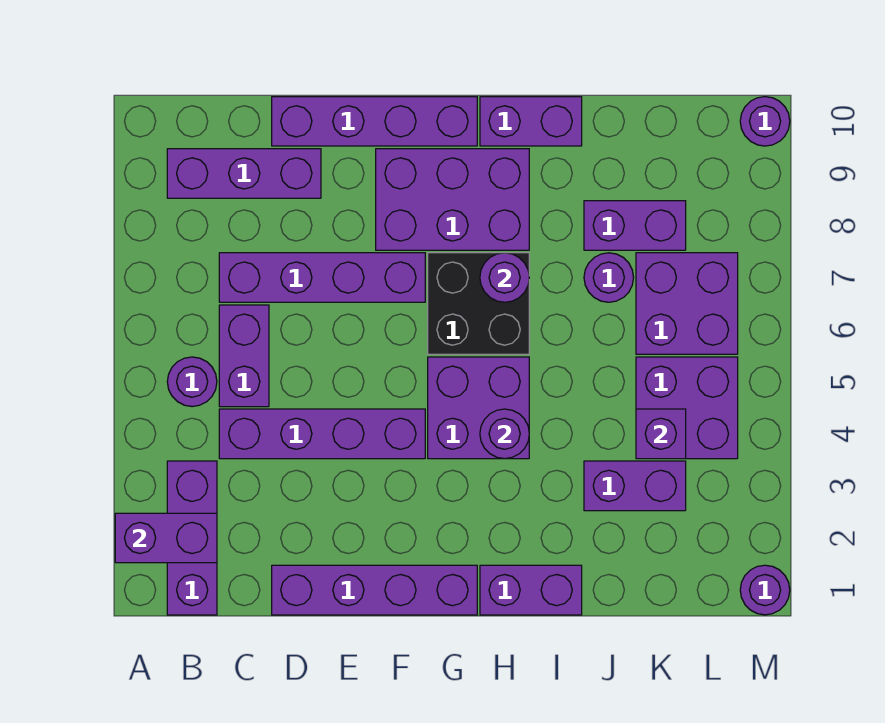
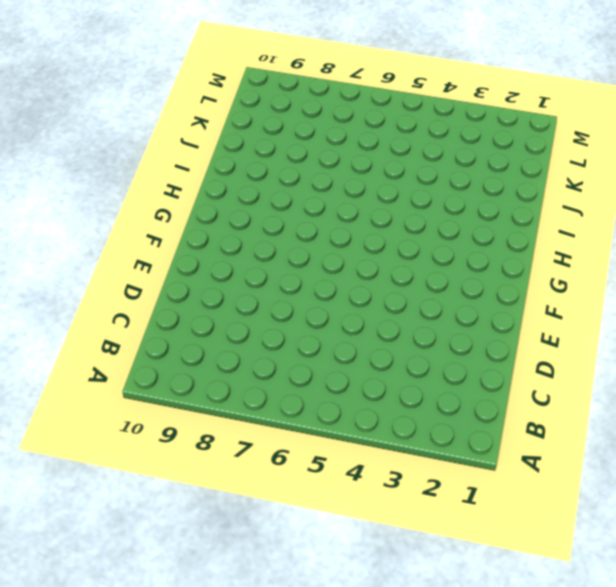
none -> purple 1x3 brick [167,461,217,615]
none -> purple 1x1 round brick [167,357,217,407]
none -> purple 1x3 brick [167,149,321,198]

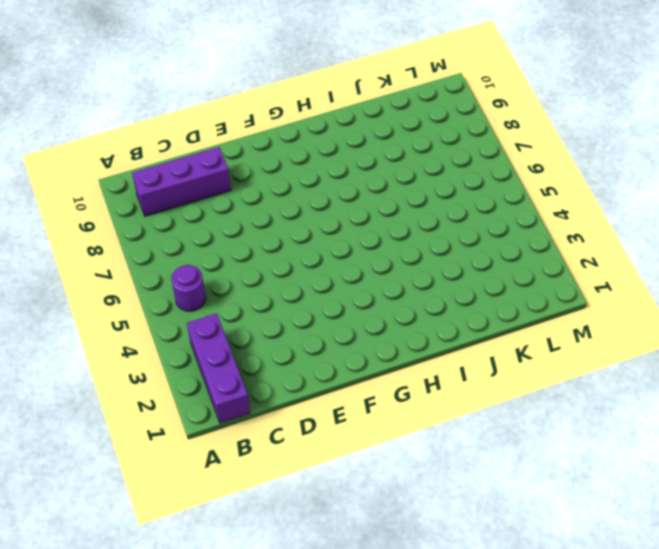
none -> purple 1x4 brick [219,409,425,459]
none -> purple 1x2 brick [219,305,269,407]
none -> purple 1x4 brick [219,253,425,302]

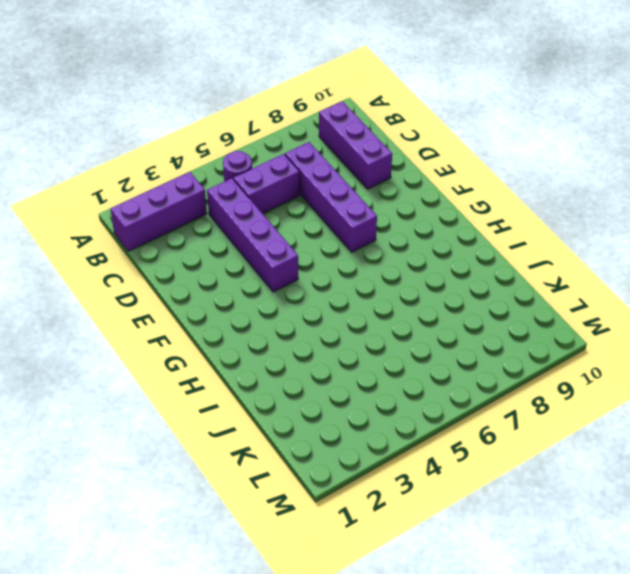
none -> purple 1x4 brick [272,565,477,615]
none -> purple 1x4 brick [272,97,477,146]
none -> purple 2x3 brick [376,149,529,250]

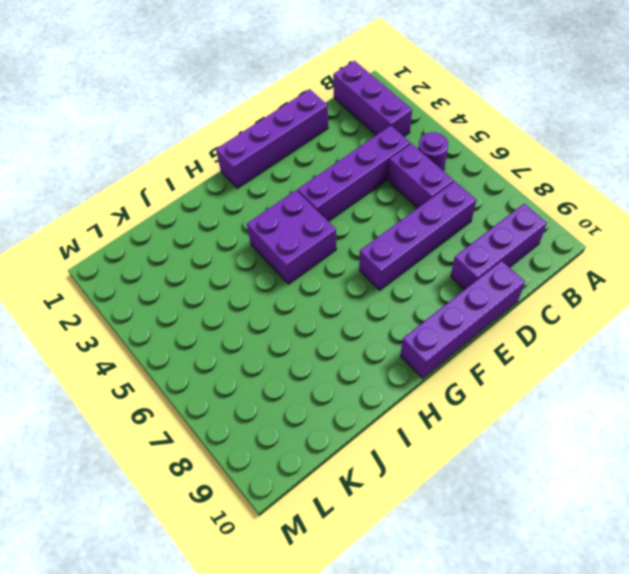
none -> purple 2x3 brick [376,149,529,250]
none -> black 2x2 brick [428,253,529,354]
none -> purple 1x2 brick [480,565,582,615]

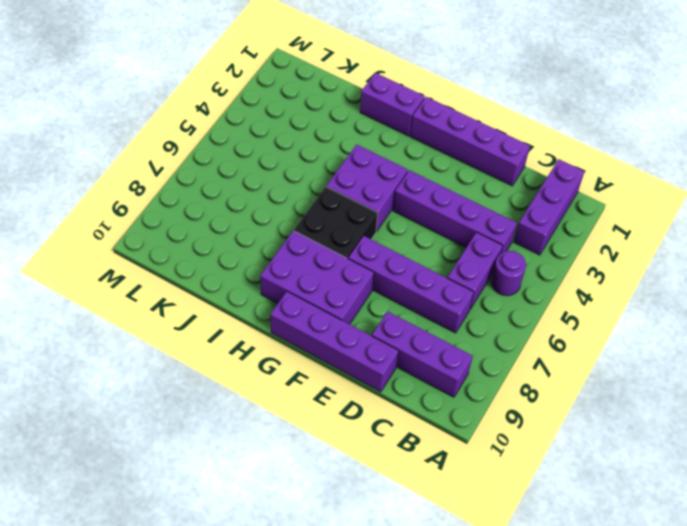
none -> purple 1x2 brick [480,97,582,146]
none -> purple 1x2 brick [584,461,686,511]
none -> purple 1x1 round brick [584,253,634,302]

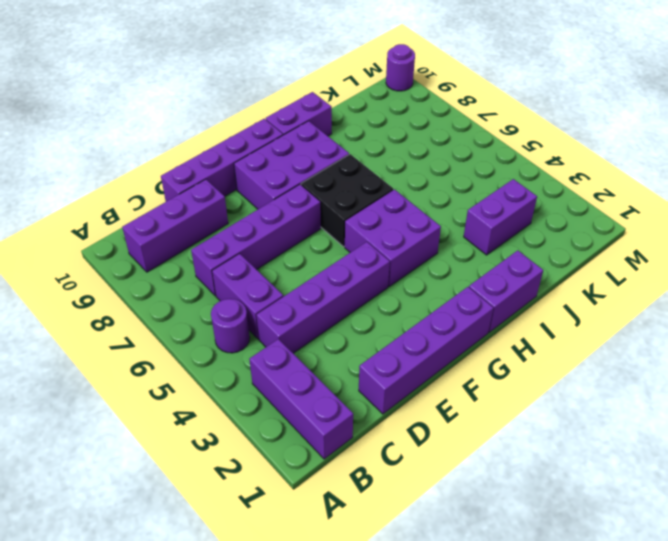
none -> purple 1x1 round brick [584,253,634,302]
none -> purple 1x2 brick [584,201,686,250]
none -> purple 2x2 brick [636,357,738,459]

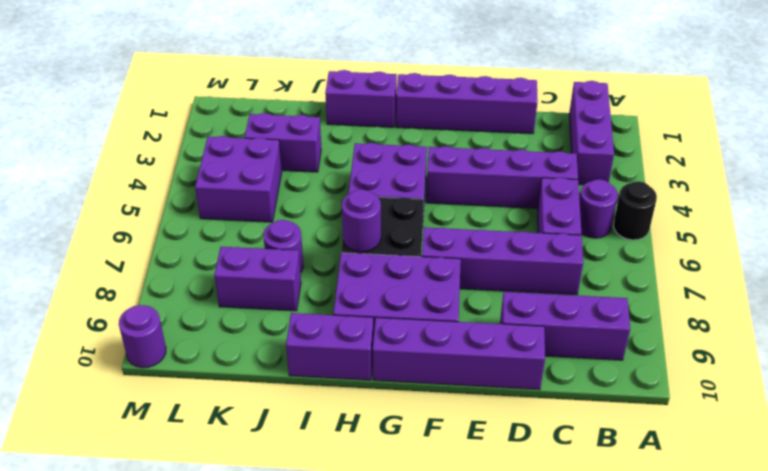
black 1x1 round brick [613,181,657,240] -> none
none -> purple 2x2 brick [636,253,738,354]
none -> purple 1x1 round brick [740,565,790,615]
none -> purple 1x2 brick [115,513,217,563]

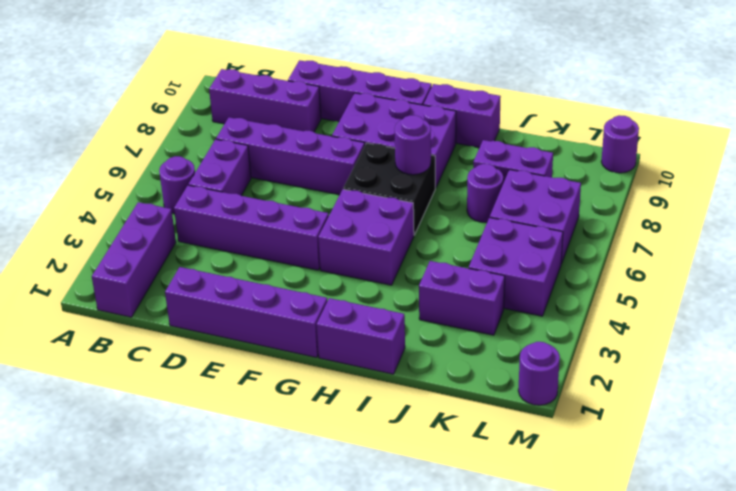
none -> purple 1x2 brick [115,513,217,563]
none -> purple 1x1 round brick [480,409,529,459]
none -> purple 1x1 brick [636,409,686,459]

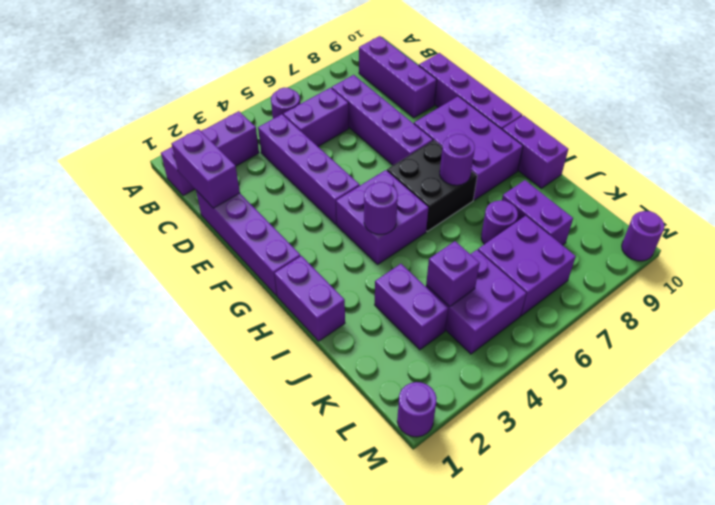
purple 1x2 brick [172,129,240,208] -> purple 1x2 brick moved to [115,513,217,563]

